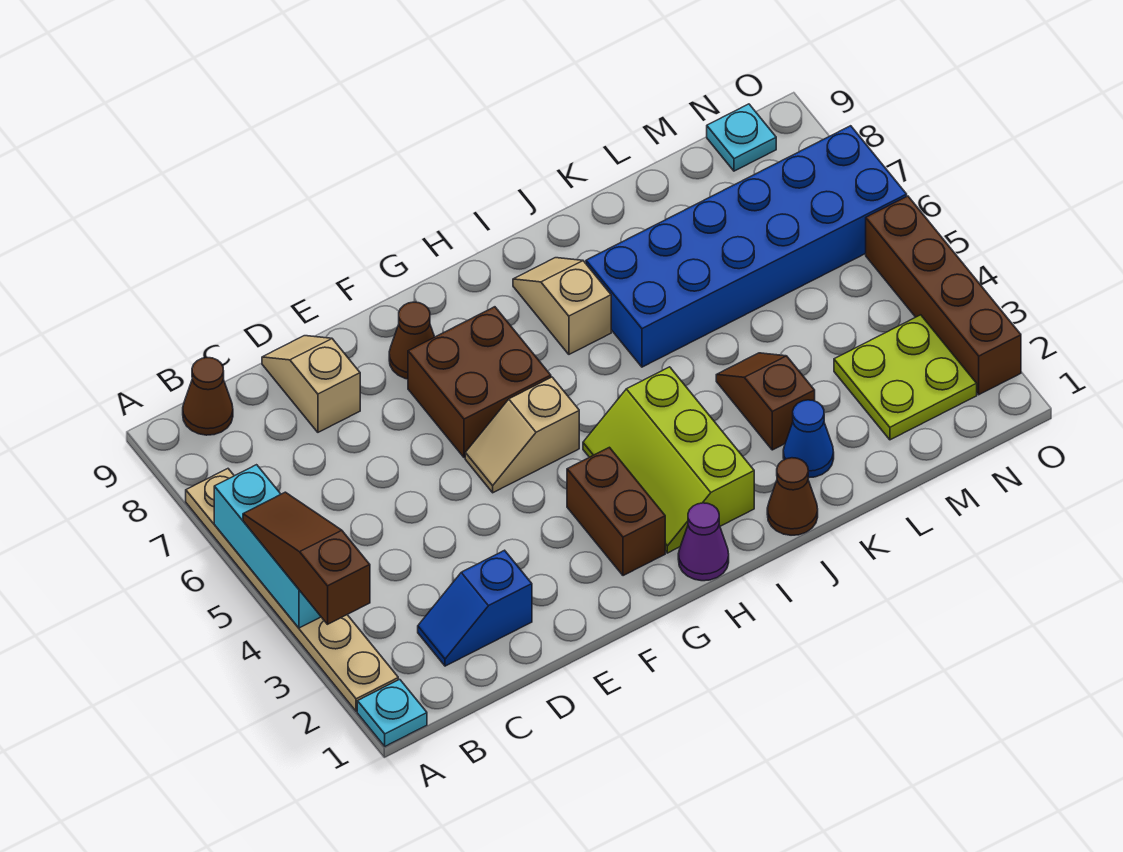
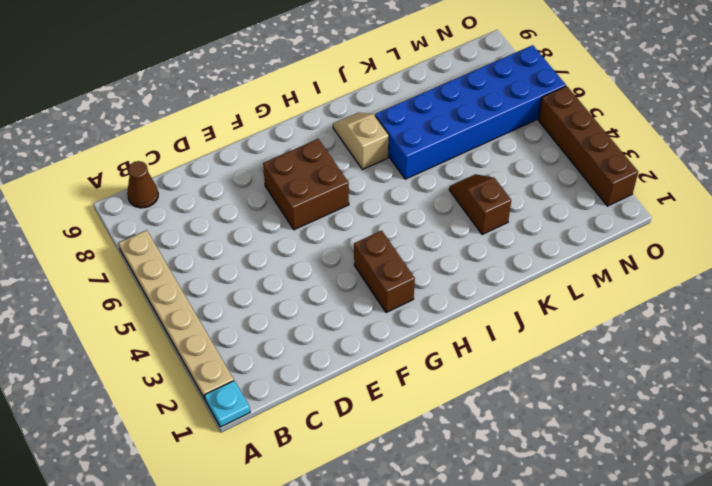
none -> blue 1x2 slope [418,550,532,666]
none -> tan 1x2 slope [262,336,360,432]
none -> tan 1x2 slope [465,377,579,493]

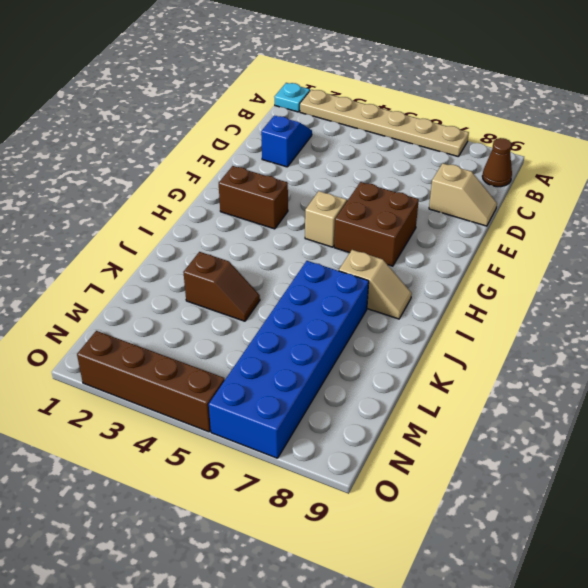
none -> brown 1x1 cone [389,302,434,379]
none -> purple 1x1 cone [678,503,729,581]
none -> lime 2x3 slope [583,367,754,553]

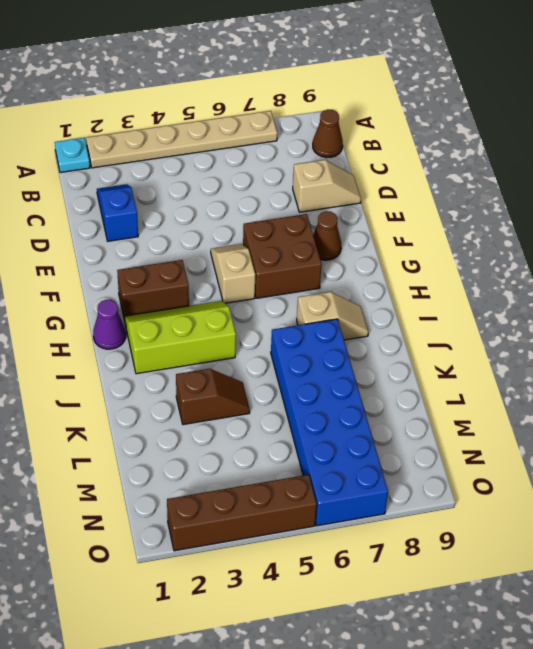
none -> brown 1x1 cone [767,458,818,535]
none -> blue 1x1 cone [783,400,834,478]
none -> lime 2x2 plate [834,315,977,440]

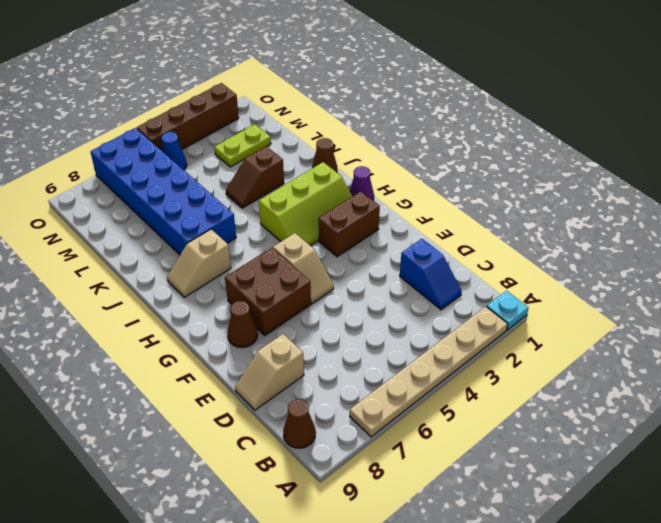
lime 1x2 plate [214,124,271,167] -> lime 2x2 plate [834,315,977,440]
blue 1x1 cone [161,132,187,170] -> blue 1x1 cone moved to [783,400,834,478]
none -> cyan 1x1 plate [707,104,776,171]
none -> cyan 1x3 brick [214,465,321,628]
none -> brown 1x3 slope [243,492,370,624]

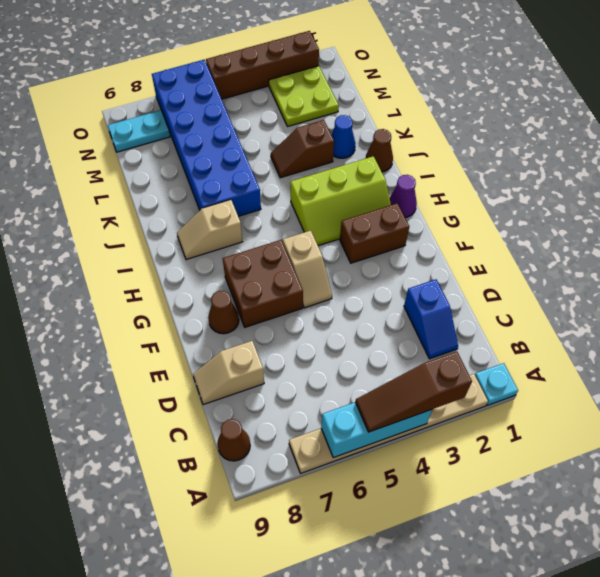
cyan 1x2 plate [108,110,170,152] -> cyan 1x1 plate [707,104,776,171]

